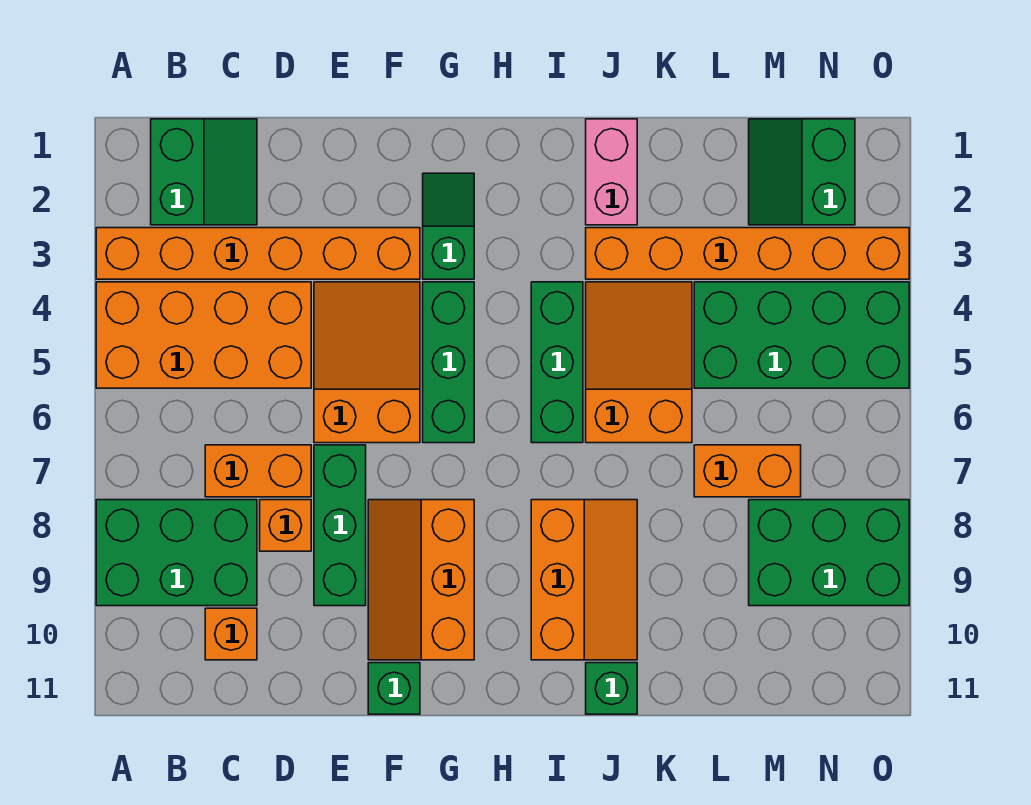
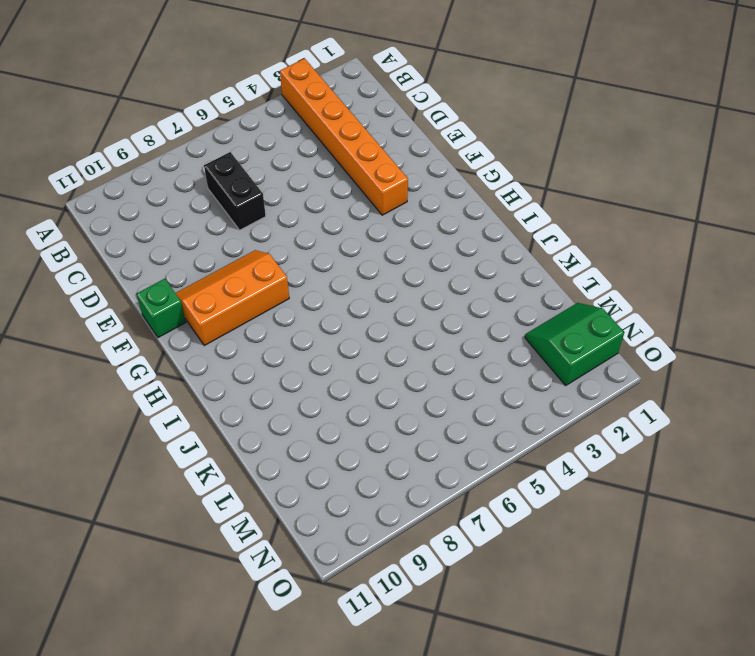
black 1x2 brick [204,152,266,230] -> orange 1x2 brick [205,445,311,497]
none -> orange 2x4 brick [96,282,311,388]
none -> green 2x3 brick [96,500,257,606]
none -> green 2x2 slope [151,119,257,225]

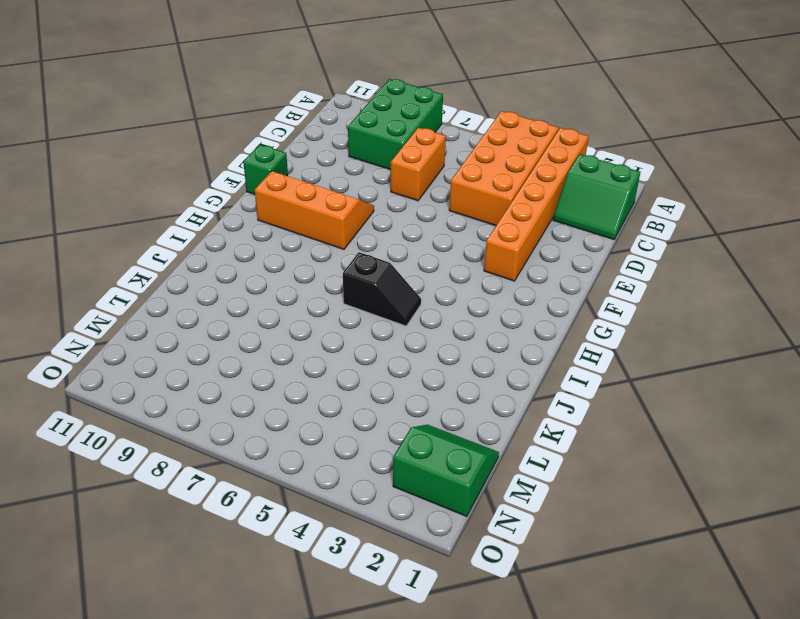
black 1x2 slope [343,252,421,326] -> green 1x3 brick [531,282,583,443]
none -> orange 1x1 brick [205,608,257,660]
none -> orange 1x1 brick [260,500,311,551]
none -> orange 2x3 slope [314,282,420,443]

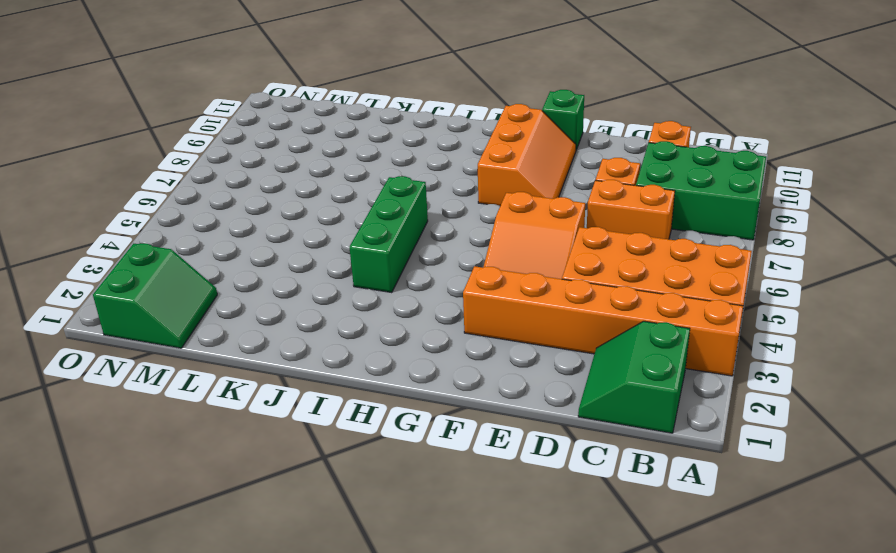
none -> green 1x3 brick [314,445,366,606]
none -> green 1x2 slope [423,173,474,279]
none -> green 1x3 brick [423,282,474,443]

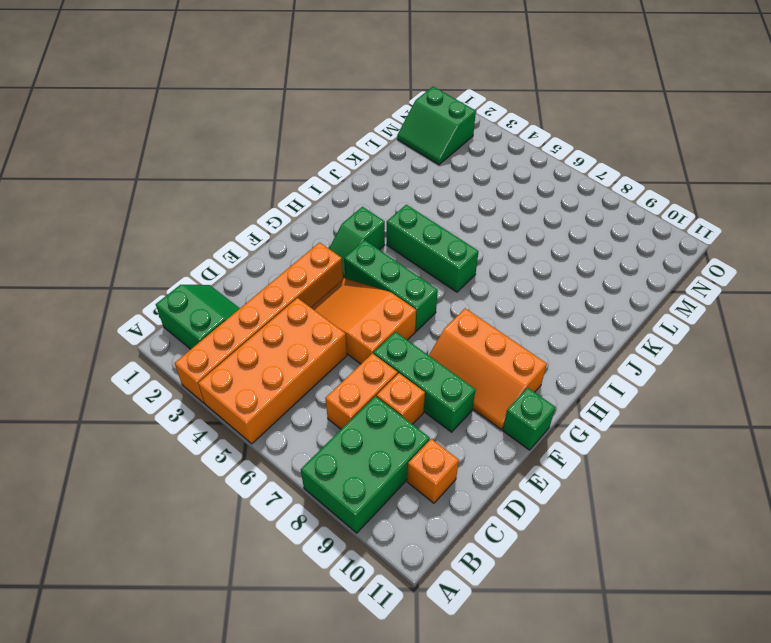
green 1x2 slope [329,207,385,279] -> green 1x2 slope turned to [423,173,474,279]
none -> orange 2x3 slope [531,500,637,660]
none -> pink 1x2 brick [586,119,637,225]
none -> orange 1x6 brick [586,228,909,279]

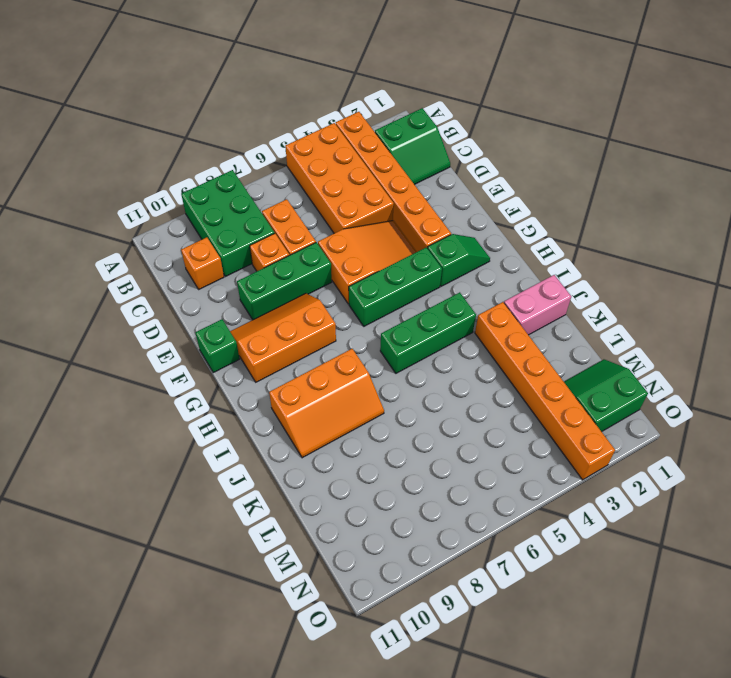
none -> orange 2x3 slope [586,282,692,443]
none -> green 1x1 brick [586,663,637,714]
none -> green 2x4 brick [694,282,909,388]

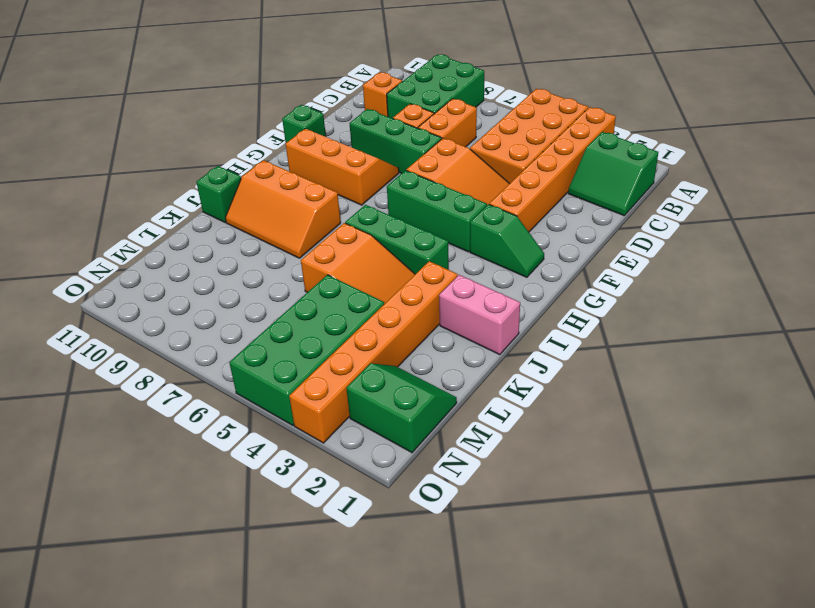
none -> orange 1x2 brick [694,445,801,497]
none -> green 2x3 brick [749,500,909,606]

